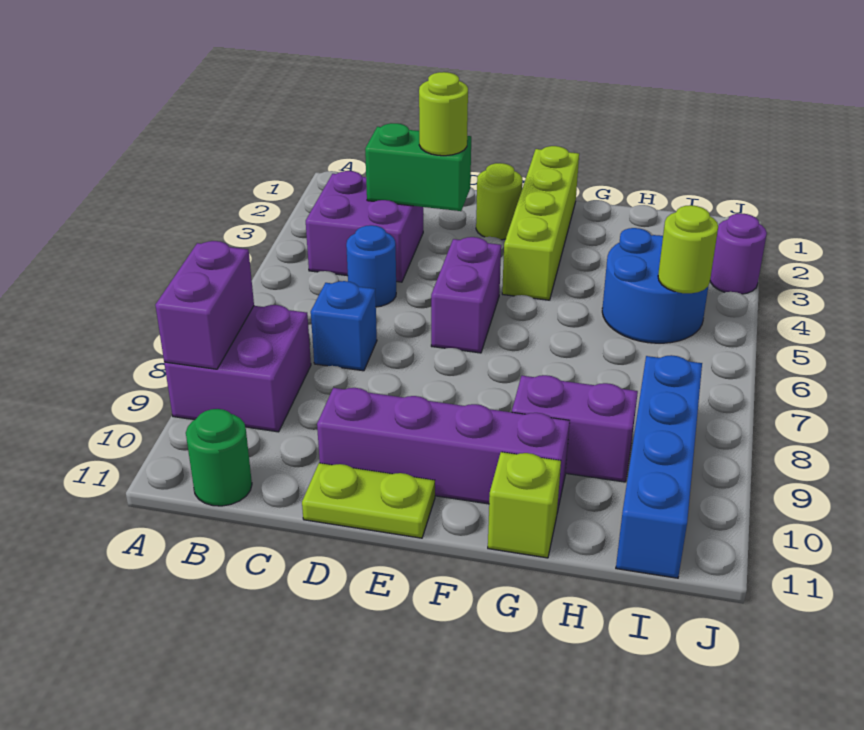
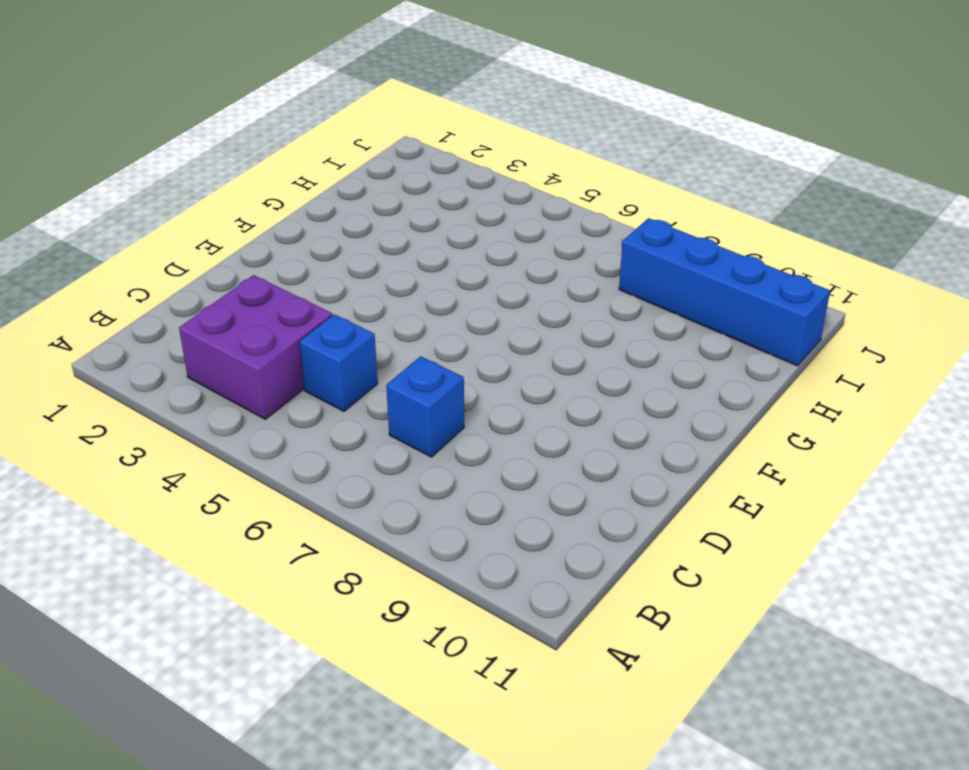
blue 1x1 brick [299,314,378,411] -> blue 1x1 round brick [346,225,396,307]
none -> purple 2x2 brick [164,305,311,432]
none -> green 1x1 round brick [186,409,252,506]
none -> purple 1x4 brick [317,388,570,512]

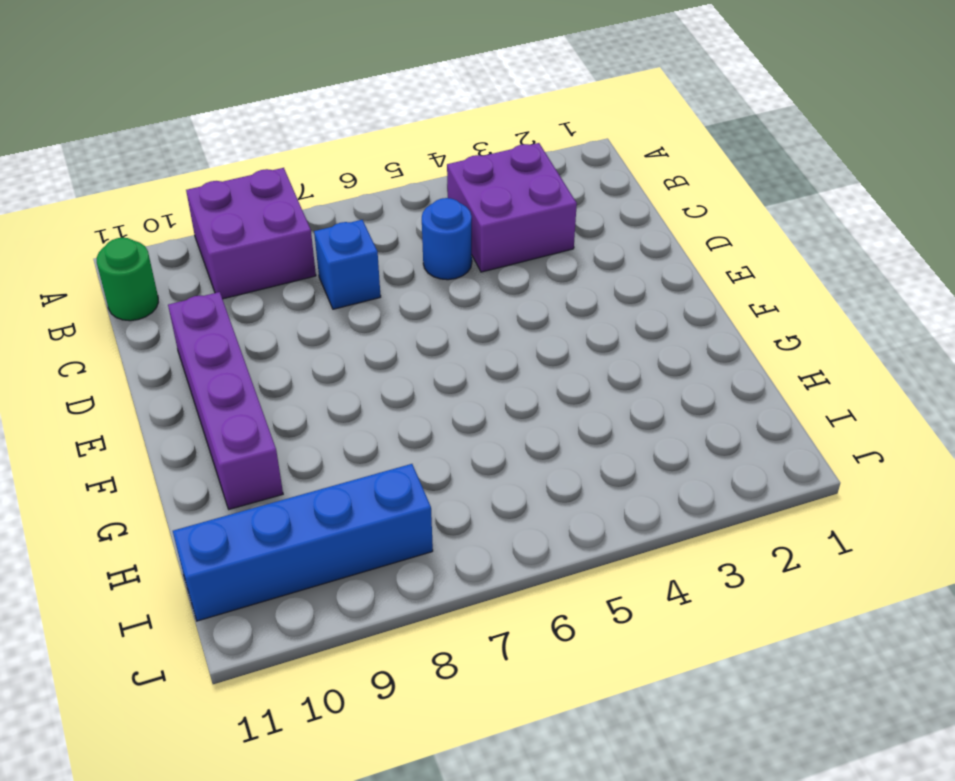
none -> lime 1x2 plate [302,463,435,538]
none -> lime 1x1 round brick [476,163,522,240]
none -> purple 1x2 brick [431,237,501,353]

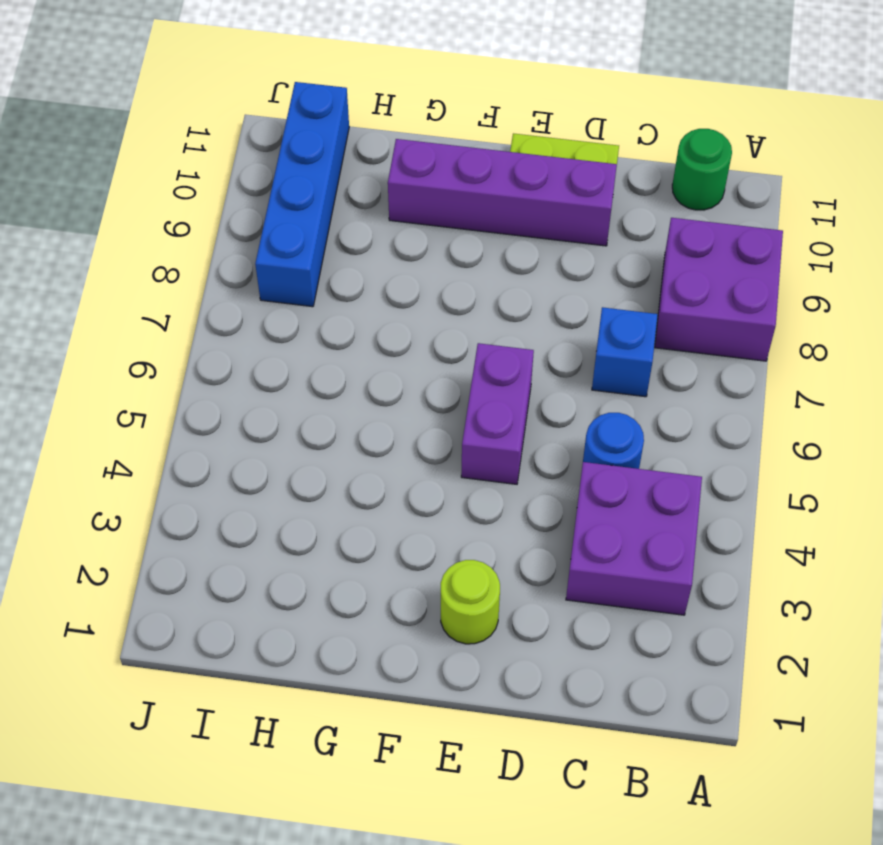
none -> lime 1x4 brick [502,146,579,300]
none -> purple 1x2 brick [512,375,638,482]
none -> lime 1x1 brick [488,452,561,558]

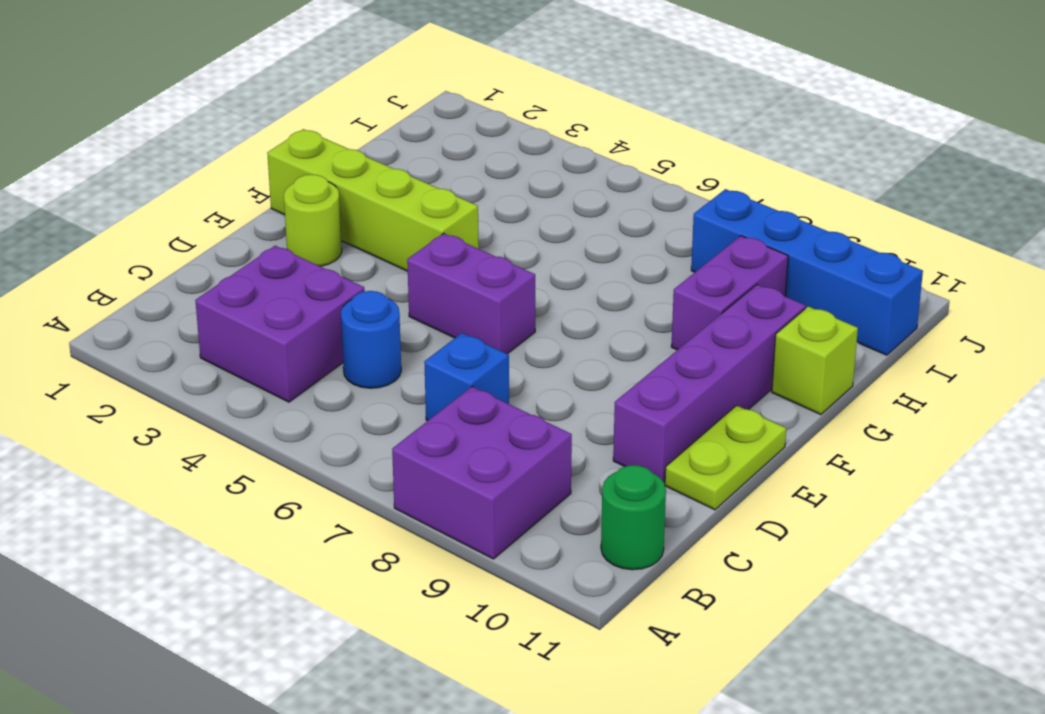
none -> blue 2x2 round brick [602,228,708,343]
none -> purple 1x1 round brick [710,213,767,294]
none -> purple 1x2 brick [155,241,254,369]

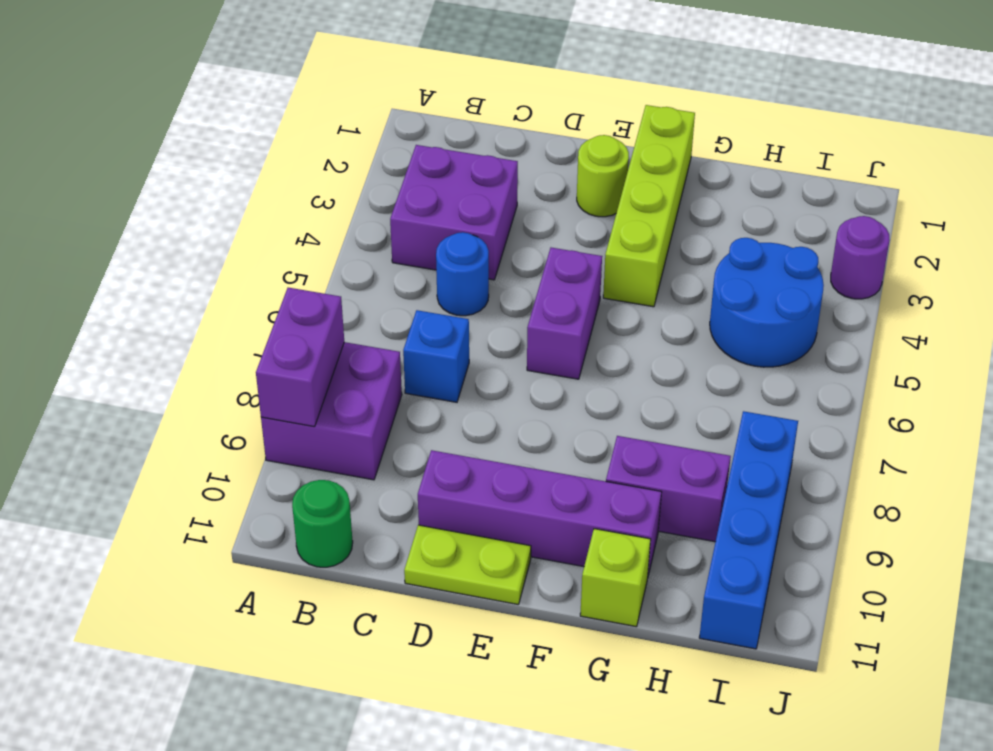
none -> green 1x2 brick [365,123,471,211]
none -> lime 1x1 round brick [658,205,718,293]
none -> lime 1x1 round brick [419,72,468,156]

